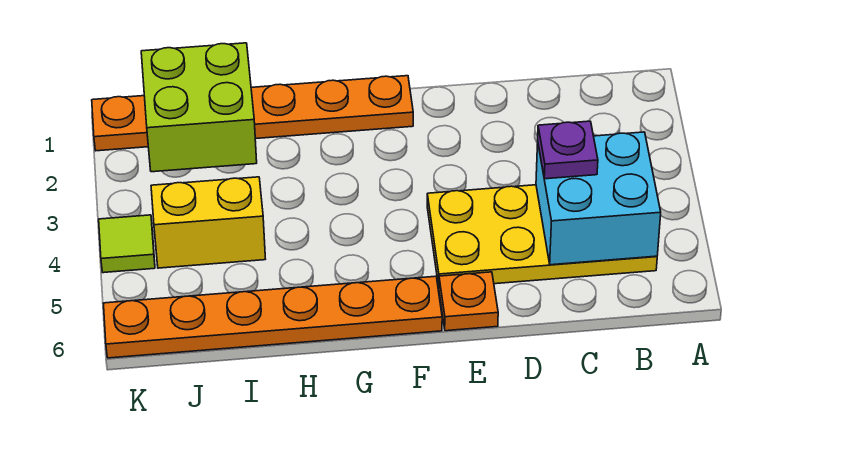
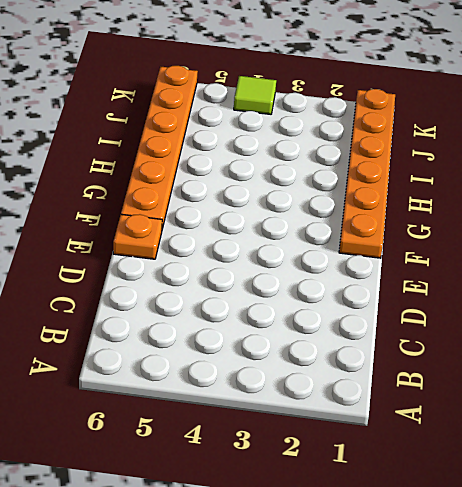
none -> yellow 2x4 plate [427,185,657,286]
none -> yellow 1x2 brick [151,177,265,268]

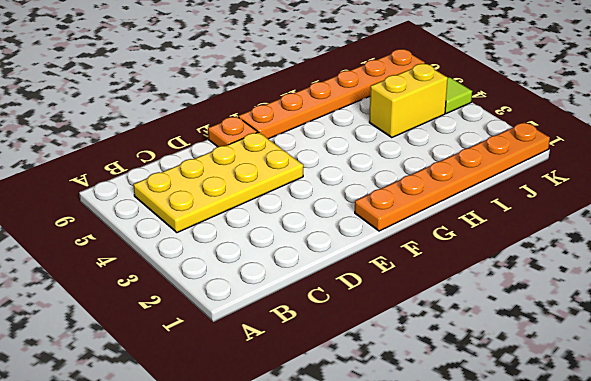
none -> cyan 2x2 brick [536,132,661,265]
none -> lime 2x2 brick [141,43,257,172]

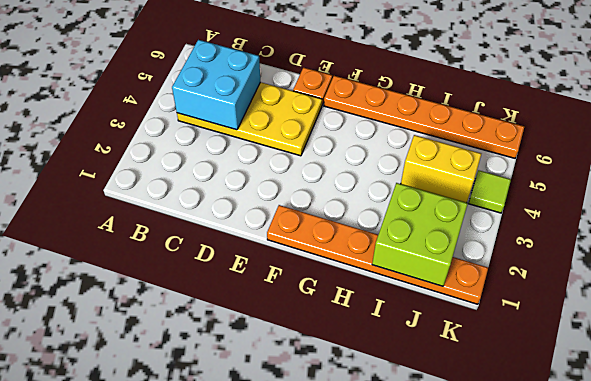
none -> purple 1x1 plate [538,121,598,179]

